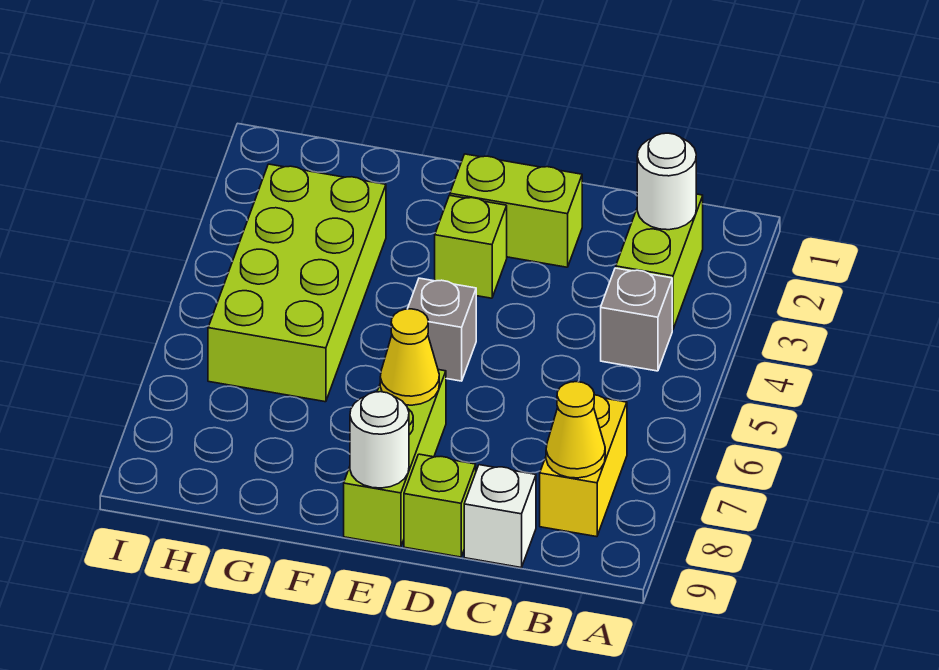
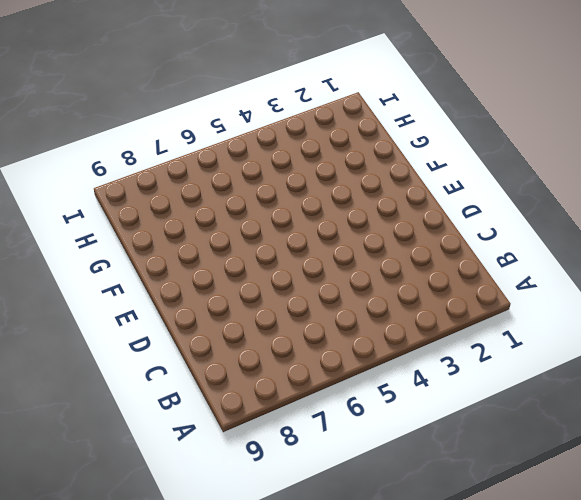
none -> lime 1x2 brick [616,194,703,330]
none -> grey 1x1 brick [601,268,672,371]
none -> yellow 1x2 brick [540,395,627,537]

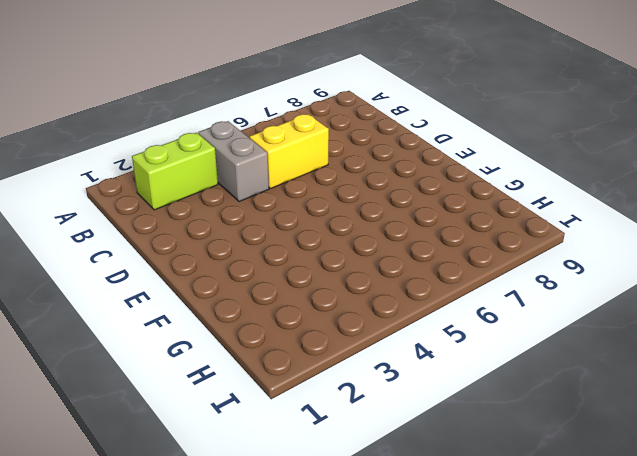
grey 1x2 brick [198,121,269,202] -> grey 1x1 brick [601,268,672,371]
yellow 1x2 brick [249,114,329,189] -> yellow 1x2 brick moved to [540,395,627,537]
none -> white 1x1 brick [464,465,536,567]
none -> lime 1x2 brick [450,154,582,267]
none -> lime 1x1 brick [404,454,476,557]

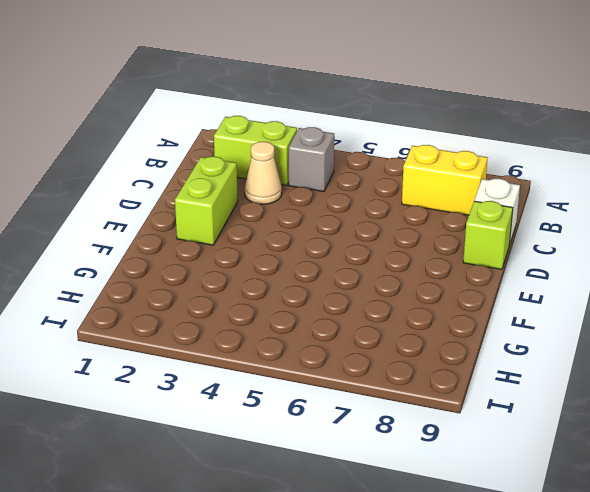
tan 1x1 cone [245,142,282,204] -> none
none -> lime 1x1 brick [435,195,507,298]
none -> grey 1x1 brick [408,278,476,381]
none -> lime 1x3 brick [344,370,446,547]

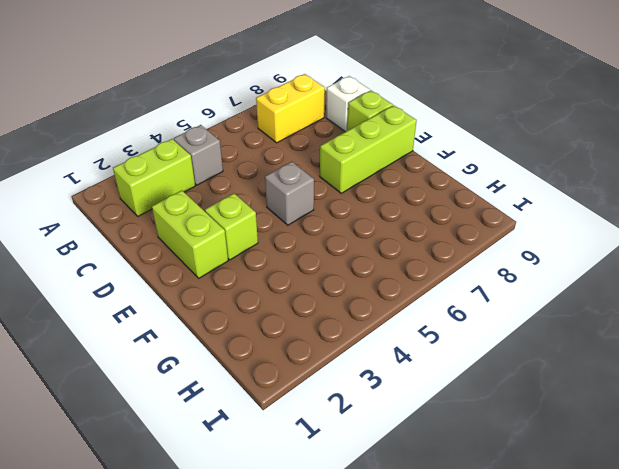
none -> lime 2x4 brick [208,164,386,402]
none -> white 1x1 round brick [637,133,696,230]
none -> yellow 1x1 cone [546,382,605,478]

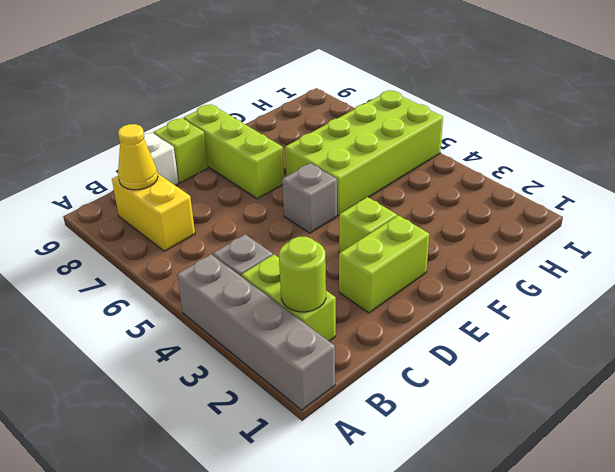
grey 1x4 brick [177,254,335,410] -> none
lime 1x1 round brick [279,237,326,312] -> white 1x1 round brick [637,133,696,230]
lime 2x4 brick [285,91,443,216] -> lime 2x4 brick turned to [208,164,386,402]
none -> yellow 1x1 cone [380,309,439,405]
none -> white 1x1 round brick [350,392,409,488]

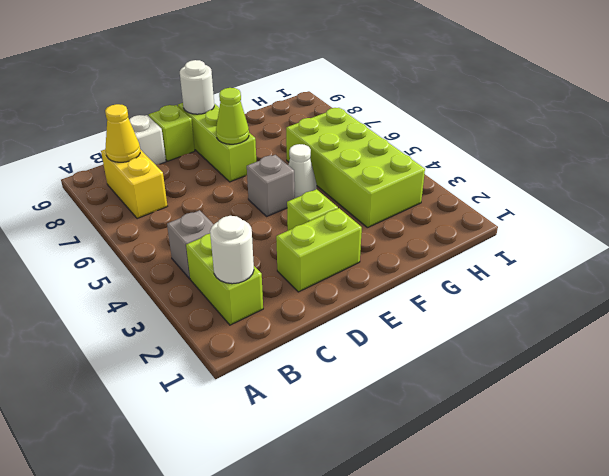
lime 1x1 cone [216,88,249,144] -> yellow 1x1 cone [380,309,439,405]
white 1x1 cone [288,144,317,198] -> none

